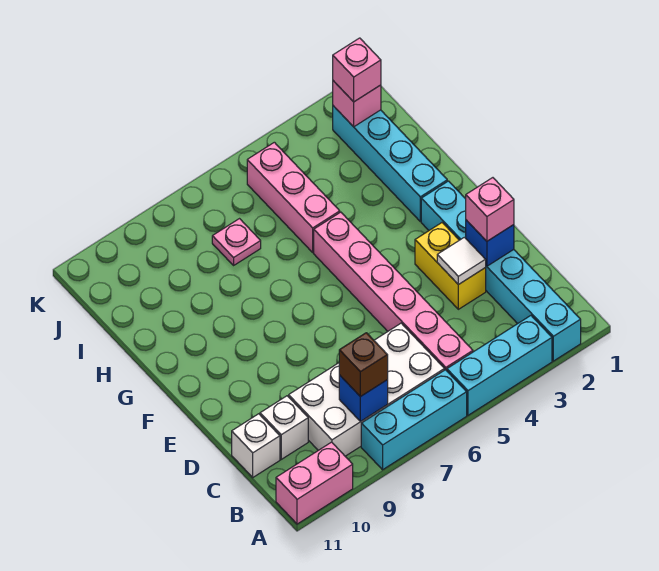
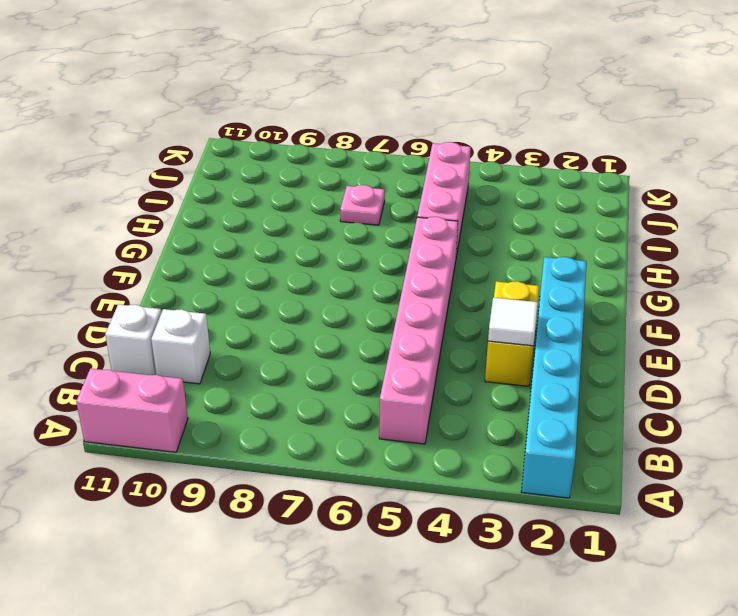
none -> cyan 1x3 brick [447,316,552,415]
none -> cyan 1x3 brick [361,370,467,470]
none -> white 2x4 brick [289,323,444,456]

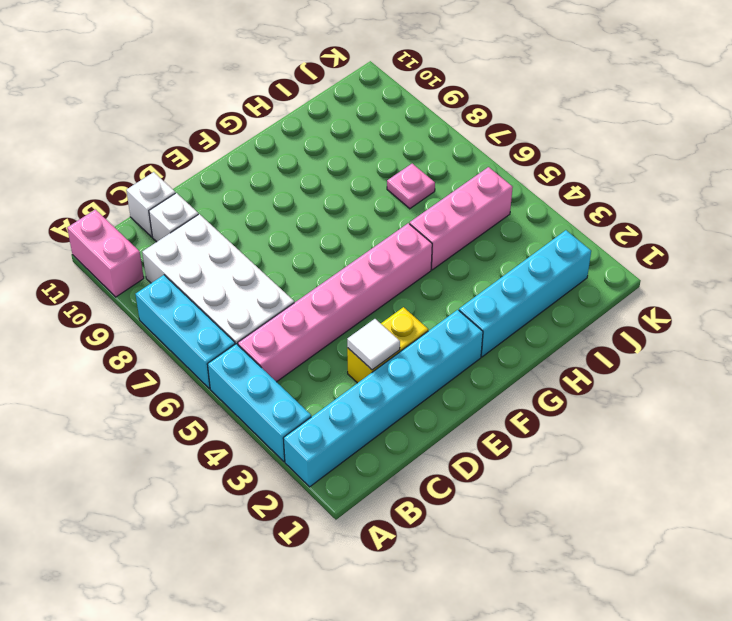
none -> blue 1x1 brick [339,375,388,421]
none -> blue 1x1 brick [466,220,514,266]
none -> pink 1x1 brick [333,81,381,127]

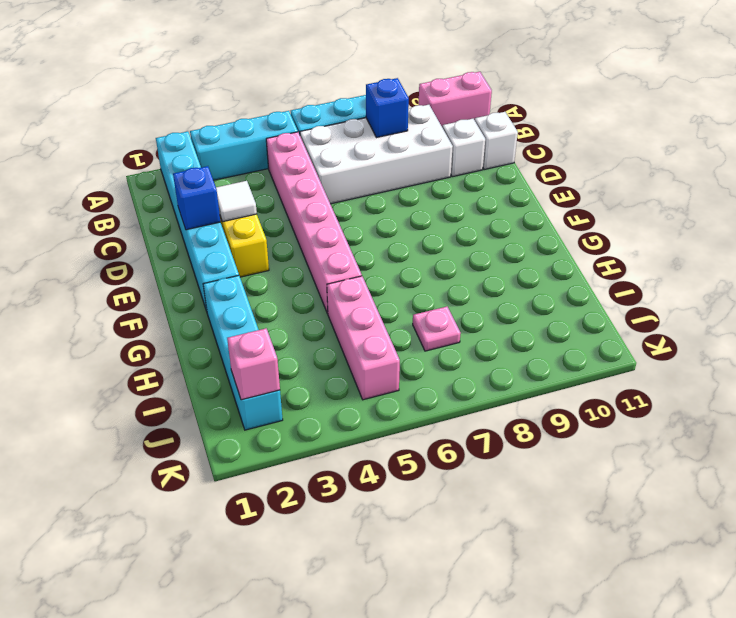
none -> brown 1x1 brick [339,333,388,397]
none -> pink 1x1 brick [465,178,514,241]
none -> pink 1x1 brick [333,38,381,102]

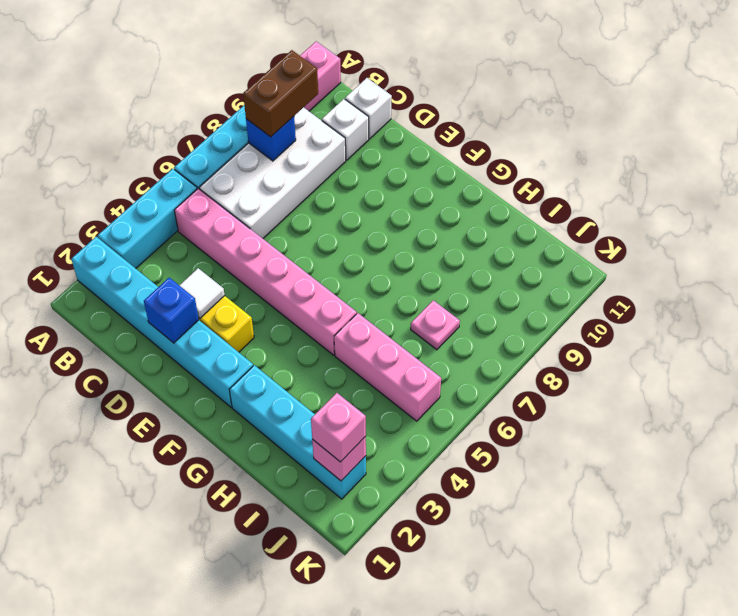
brown 1x2 brick [243,50,318,137] -> brown 1x1 brick [339,333,388,397]
none -> pink 1x1 brick [465,178,514,241]

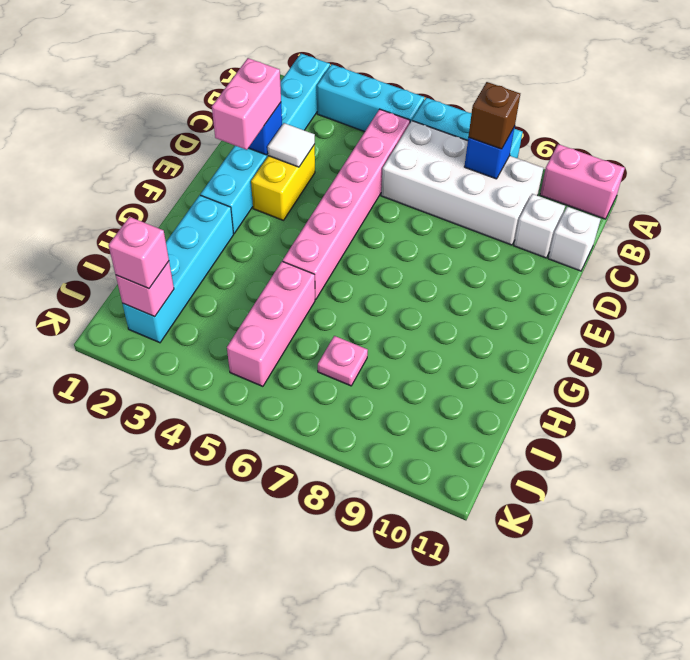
pink 1x2 brick [212,58,281,150] -> pink 1x1 brick [465,178,514,241]

